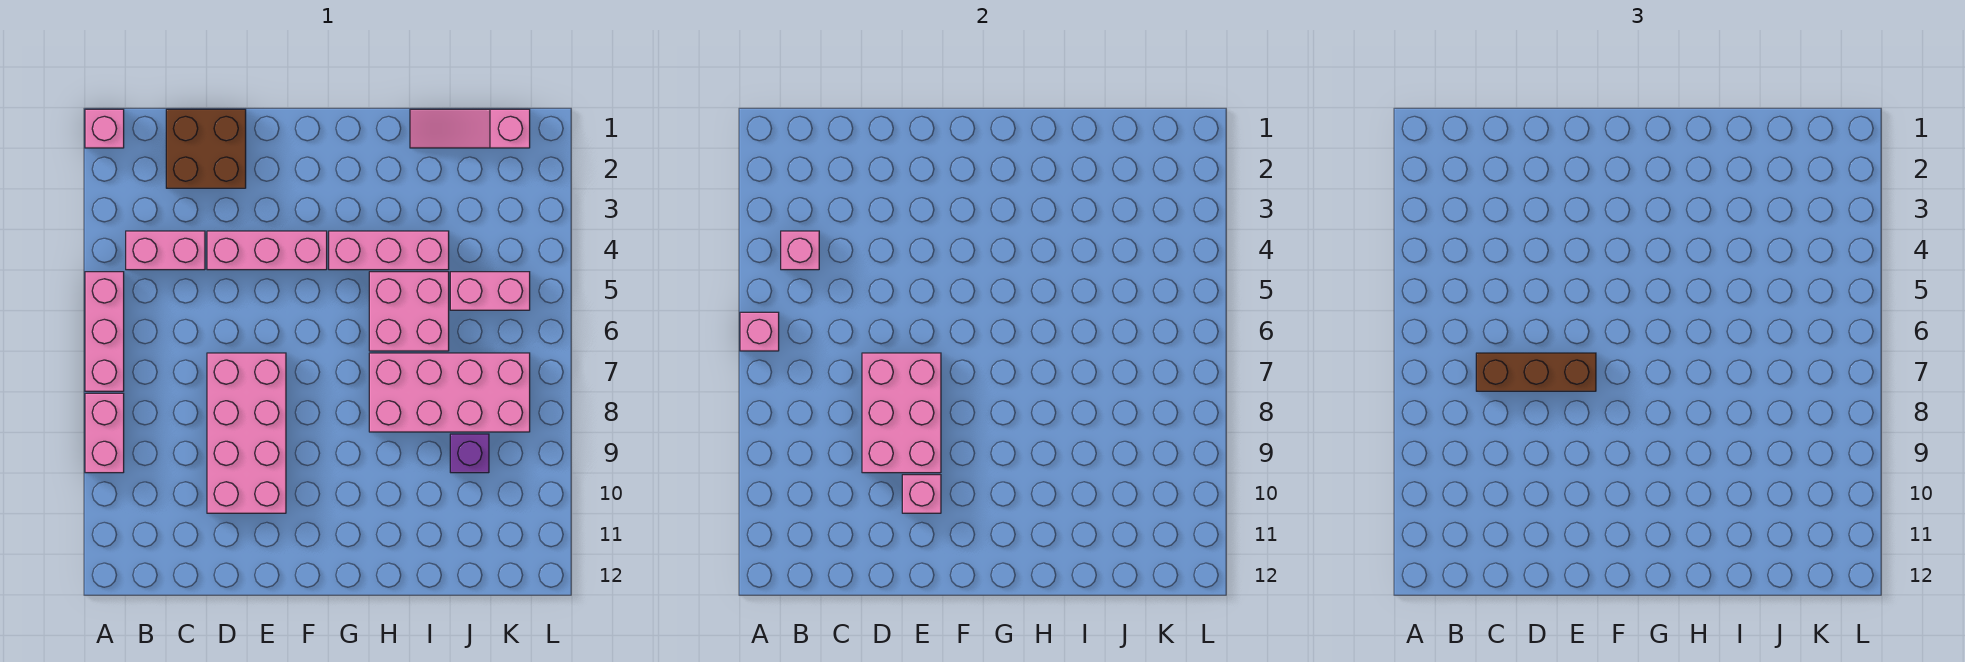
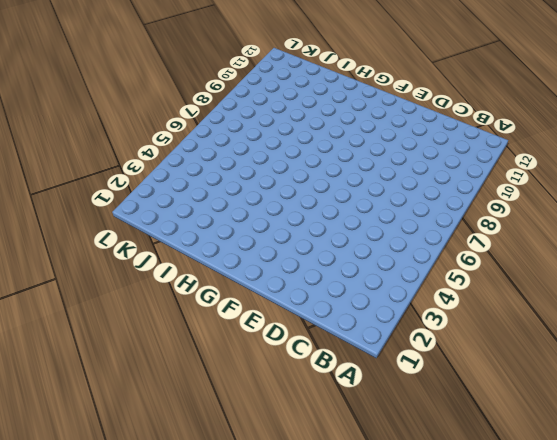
none -> pink 1x1 brick [85,109,124,148]
none -> pink 1x3 brick [85,272,124,391]
none -> pink 1x2 brick [85,393,124,473]

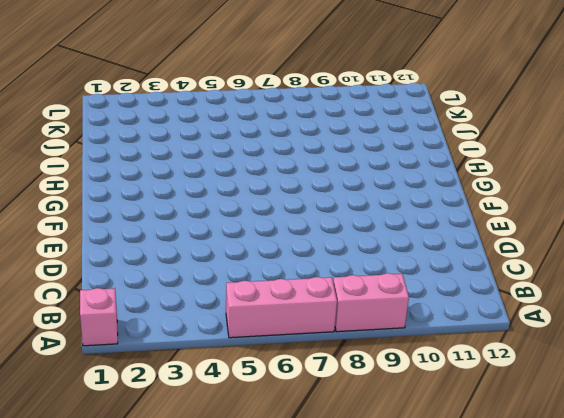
none -> pink 1x2 brick [126,231,205,270]
none -> brown 2x2 brick [166,109,246,188]
none -> pink 1x3 brick [207,231,327,270]

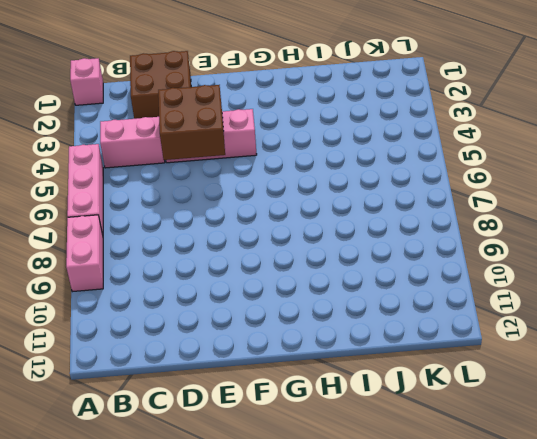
brown 2x2 brick [158,85,225,160] -> none
none -> pink 2x4 brick [207,353,286,513]
none -> pink 1x3 brick [329,231,449,270]
none -> pink 2x2 brick [369,272,449,351]

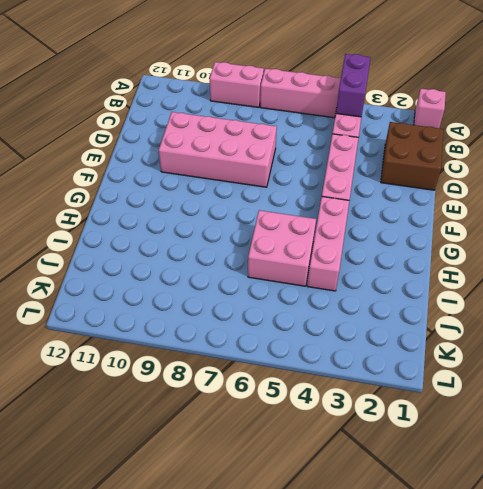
purple 1x2 brick [336,54,371,117] -> pink 1x1 brick [781,231,819,270]
none -> pink 2x4 brick [369,353,530,432]
none -> pink 1x3 slope [410,109,530,148]
none -> pink 1x2 brick [450,272,530,310]

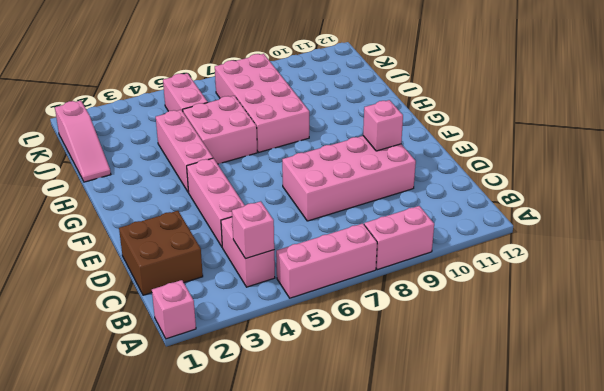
none -> purple 1x1 brick [450,434,489,473]
none -> pink 1x1 brick [740,312,779,351]
none -> pink 2x3 brick [862,353,941,473]

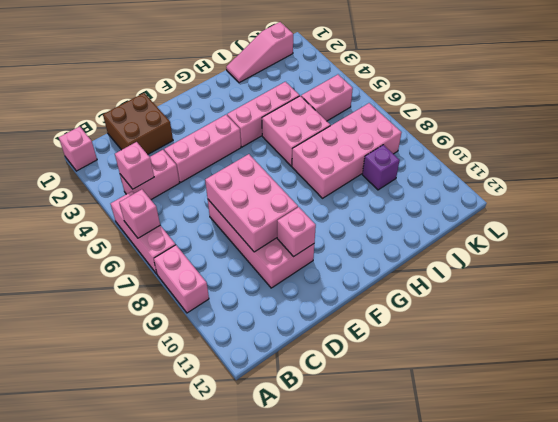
none -> brown 1x3 brick [1476,353,1596,391]

